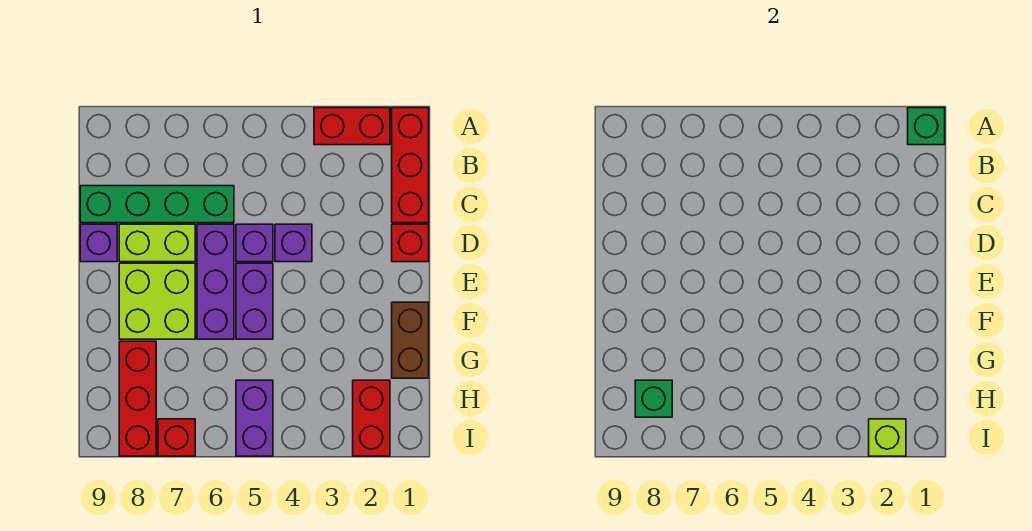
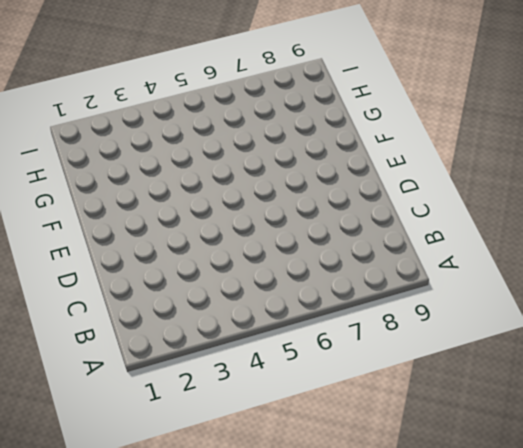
none -> red 1x3 brick [392,108,429,223]
none -> red 1x2 brick [314,108,390,145]
none -> green 1x4 brick [80,186,234,223]

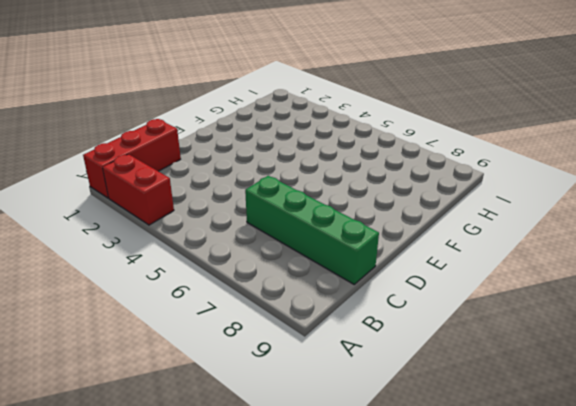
none -> red 1x1 brick [392,224,429,262]
none -> purple 1x1 brick [275,224,312,262]
none -> purple 1x1 brick [236,224,273,262]

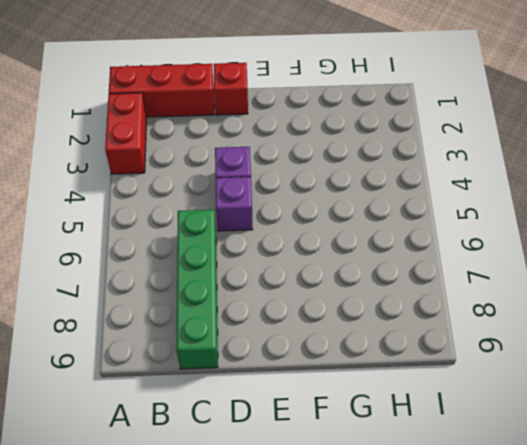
none -> purple 1x3 brick [197,224,234,339]
none -> lime 1x2 brick [119,224,195,262]
none -> purple 1x1 brick [80,224,117,262]

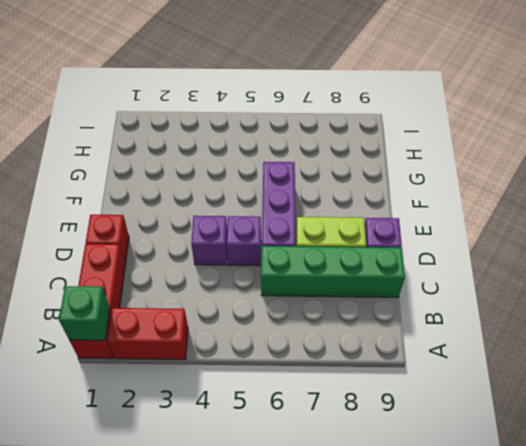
none -> purple 1x2 brick [236,263,273,339]
none -> lime 2x2 brick [119,263,195,339]
none -> brown 1x2 brick [392,302,429,378]

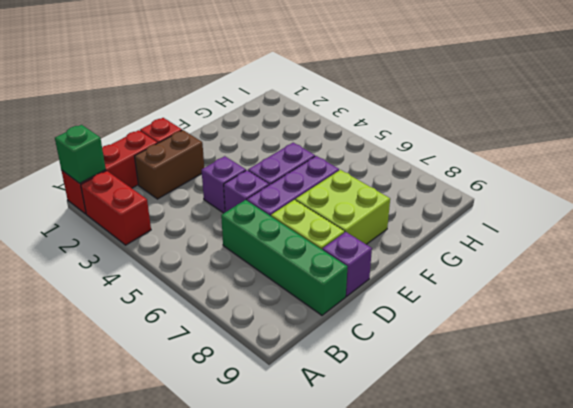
brown 1x2 brick [135,130,204,199] -> brown 1x2 brick moved to [392,302,429,378]
none -> red 1x3 brick [119,341,156,456]
none -> red 1x2 brick [353,380,390,456]
none -> purple 1x2 brick [236,380,273,456]

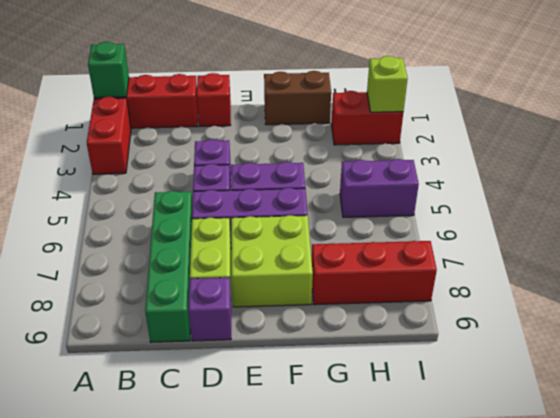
none -> red 1x1 brick [158,419,195,456]
none -> green 1x1 brick [635,380,672,417]

